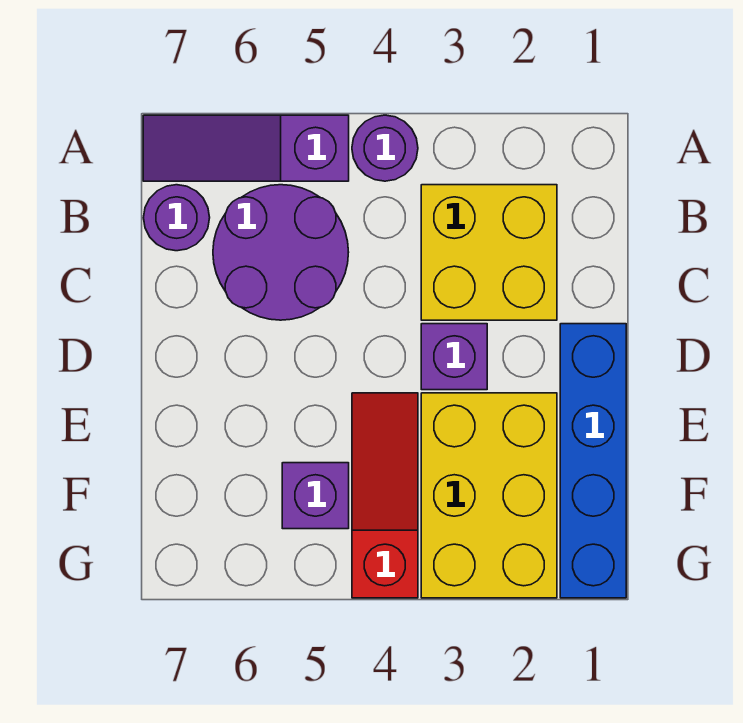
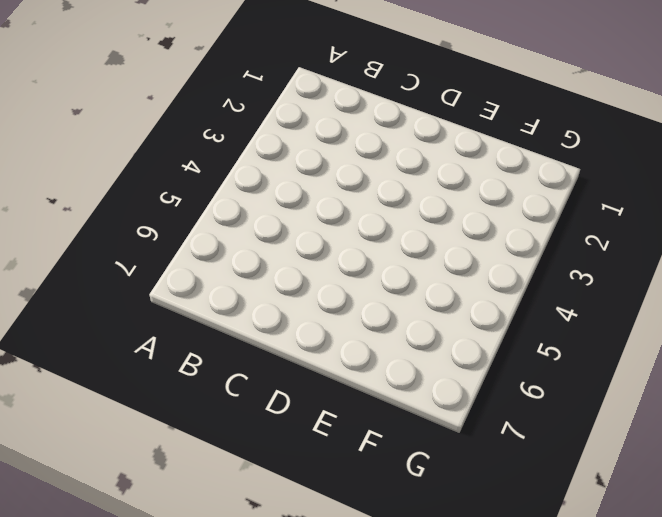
none -> purple 1x1 round brick [352,115,418,181]
none -> purple 1x3 slope [143,115,349,181]

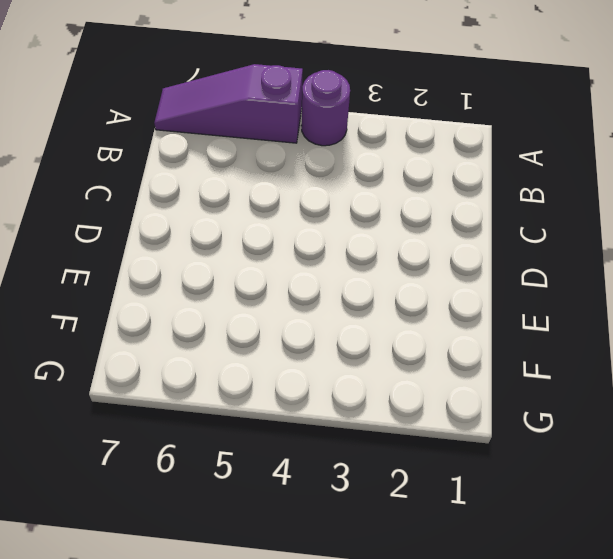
none -> yellow 2x2 brick [421,185,557,320]
none -> purple 2x2 round brick [213,185,349,320]

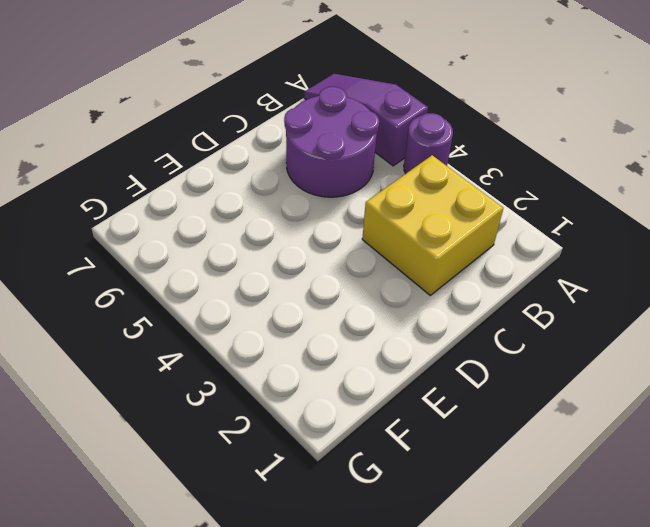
none -> purple 1x1 round brick [144,185,210,251]
none -> blue 1x4 brick [560,324,626,598]

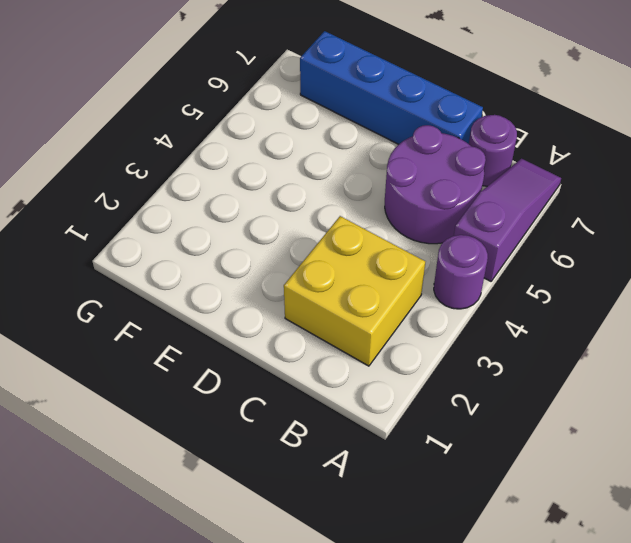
blue 1x4 brick [300,31,483,144] -> blue 1x4 brick moved to [560,324,626,598]
none -> purple 1x1 brick [421,324,487,390]
none -> yellow 2x3 brick [421,393,557,598]

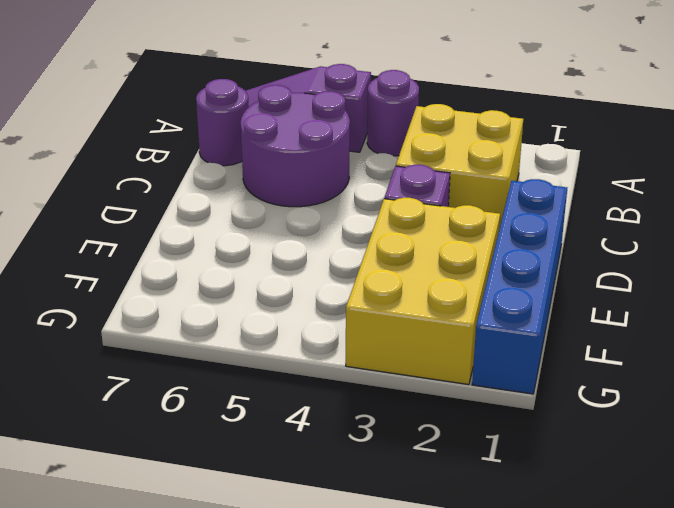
none -> red 1x3 slope [352,393,418,598]
none -> purple 1x1 brick [282,463,349,529]

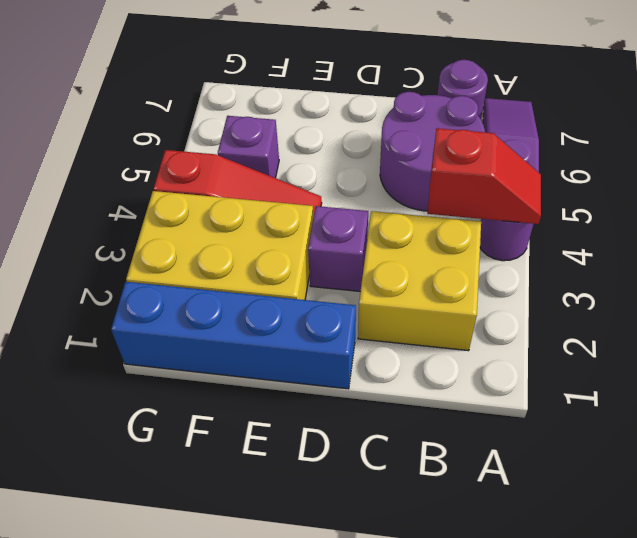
red 1x2 slope [427,128,541,224] -> none

